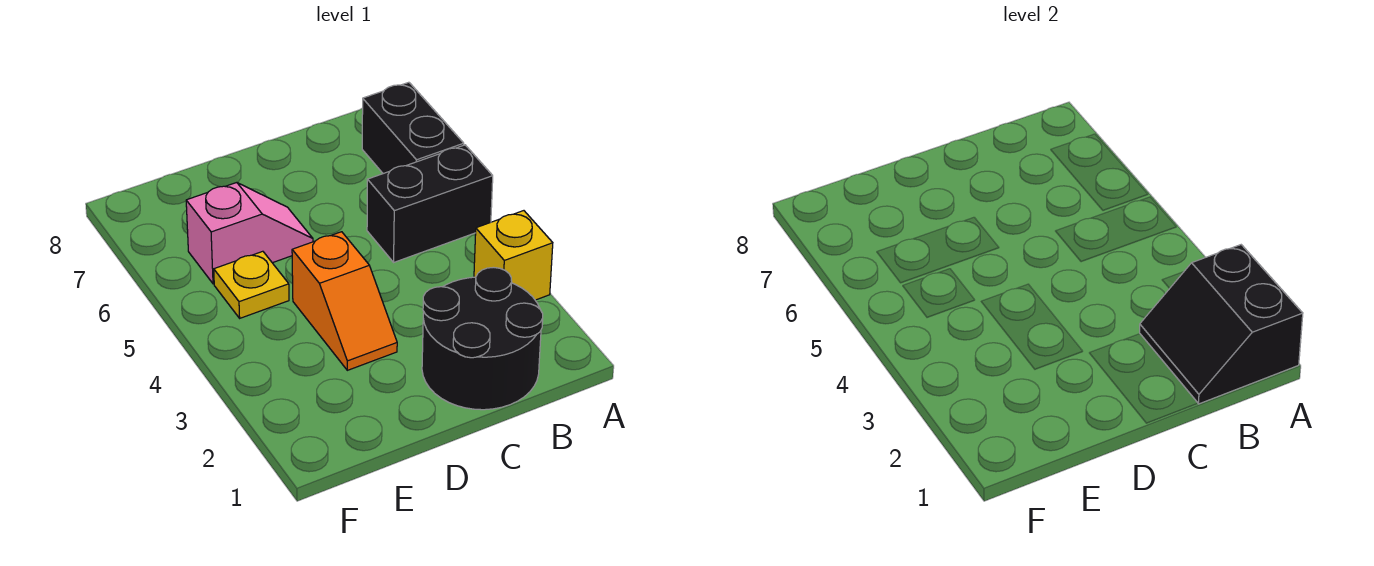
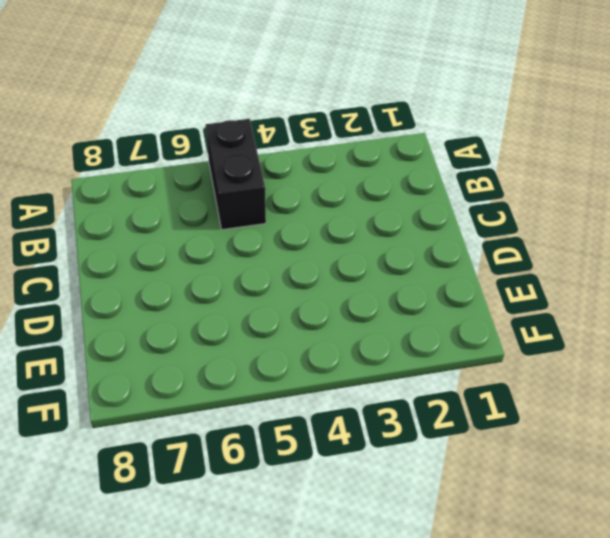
none -> yellow 1x1 brick [474,211,553,300]
none -> black 1x2 brick [362,82,464,174]

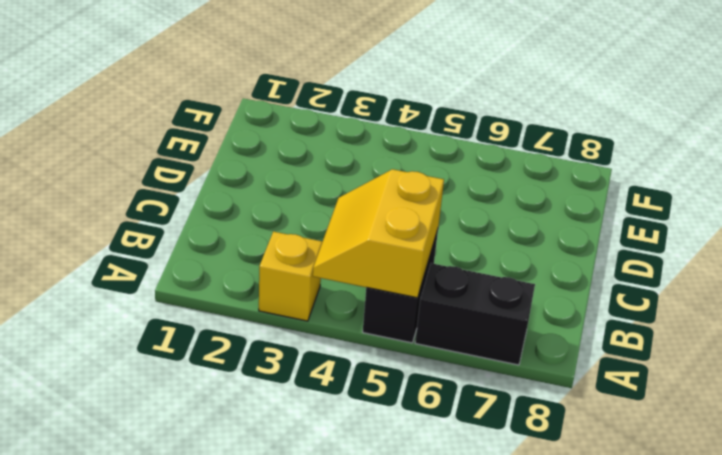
yellow 2x2 slope [313,169,444,298] -> none
none -> black 2x2 round brick [422,267,543,410]
none -> orange 1x2 slope [292,232,397,370]

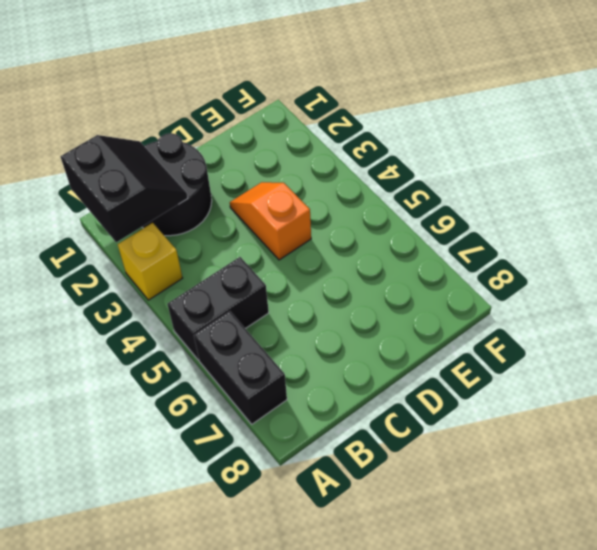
none -> pink 1x2 slope [186,183,313,284]
none -> yellow 1x1 plate [214,251,289,318]

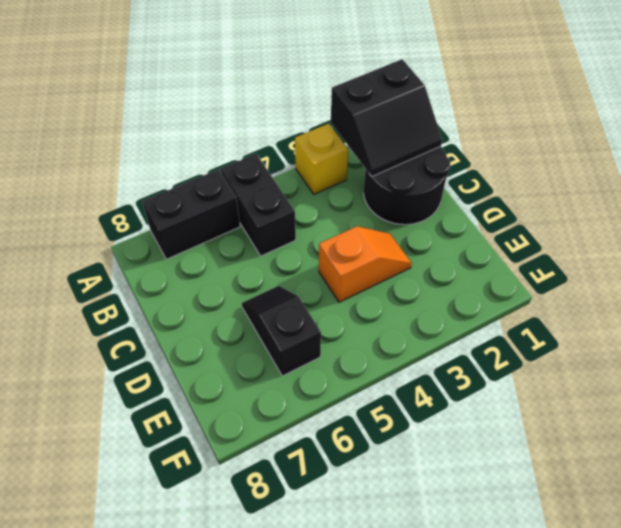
black 1x2 slope [242,286,321,376] -> pink 1x2 slope [186,183,313,284]
none -> yellow 1x1 plate [214,251,289,318]

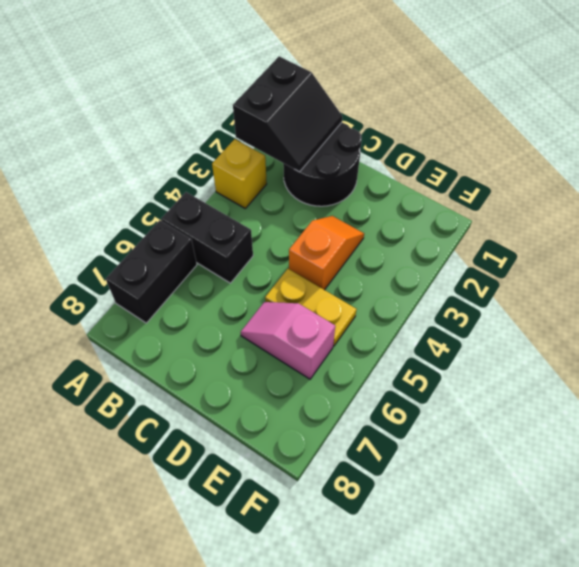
yellow 1x2 plate [265,269,357,346] -> yellow 1x1 plate [214,251,289,318]

